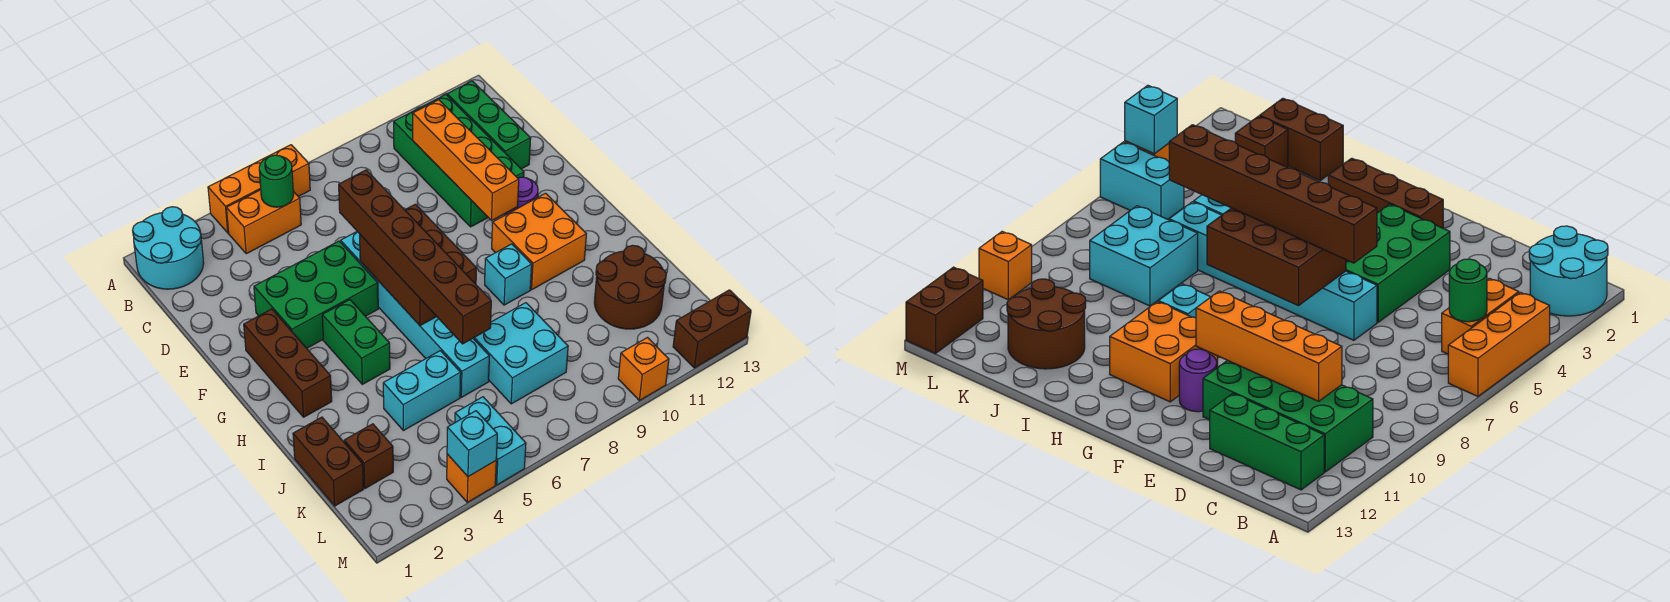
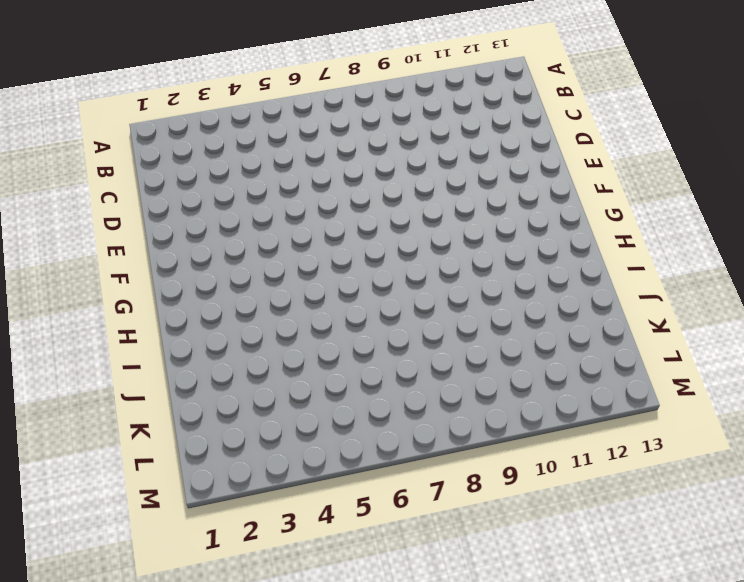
none -> cyan 2x2 round brick [133,207,204,289]
none -> orange 1x3 brick [208,145,310,233]
none -> orange 1x2 brick [226,190,301,254]

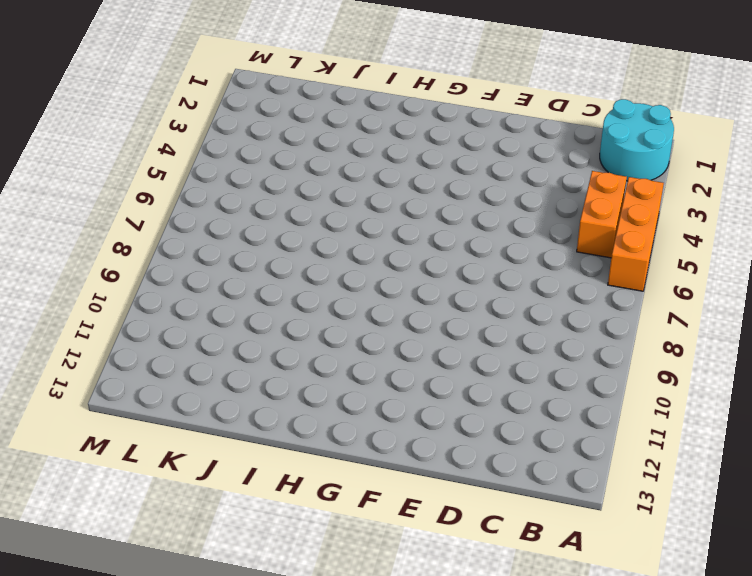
none -> green 2x4 brick [394,95,524,227]
none -> green 1x3 brick [447,81,531,169]
none -> green 2x3 brick [254,241,378,348]

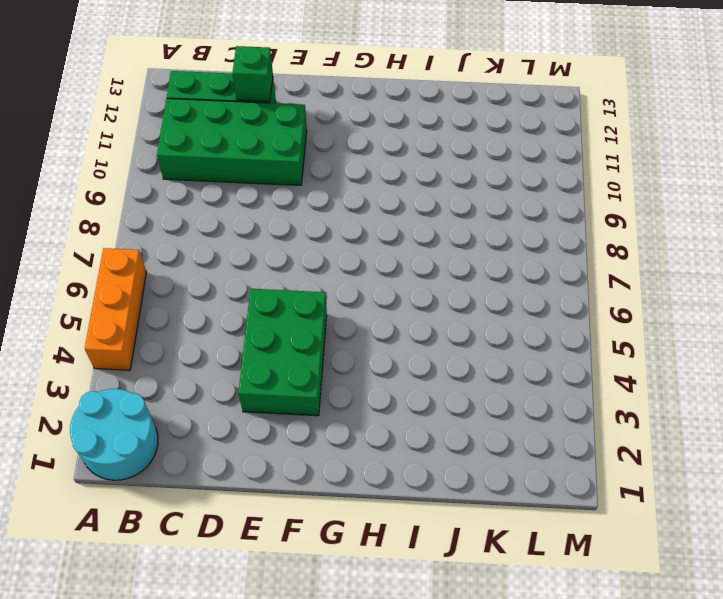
green 1x1 brick [232,46,273,101] -> none
none -> orange 1x2 brick [226,190,301,254]
none -> cyan 1x6 brick [341,231,489,397]
none -> brown 1x3 brick [244,309,332,417]

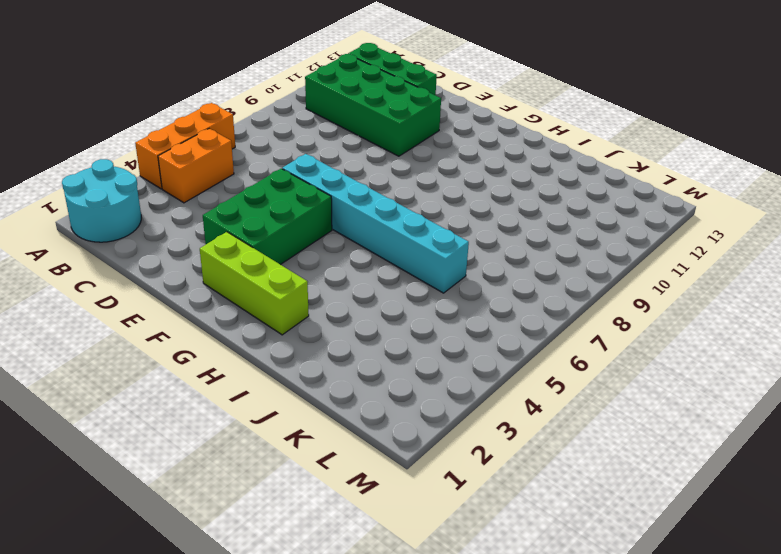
lime 1x3 brick [200,232,309,335] -> brown 1x3 brick [244,309,332,417]
none -> purple 1x1 round brick [505,177,538,215]
none -> green 1x2 brick [322,300,390,384]
none -> orange 2x2 brick [492,193,586,290]

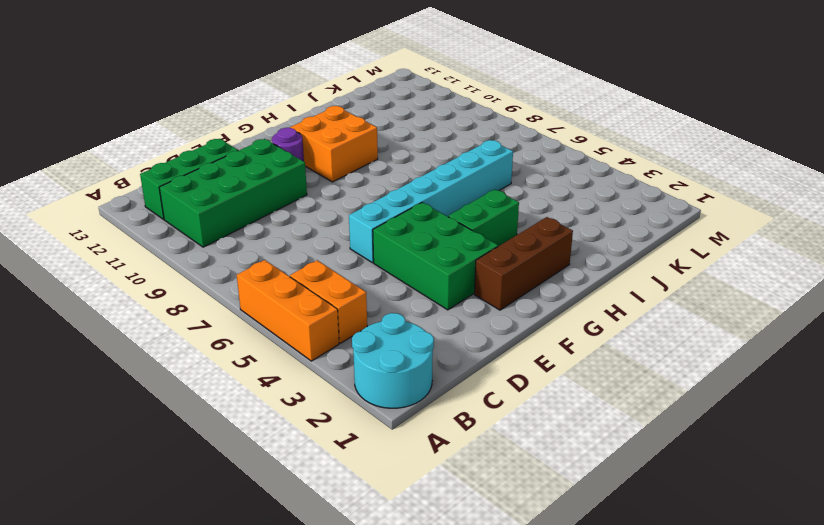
none -> cyan 1x1 brick [485,244,532,305]
none -> brown 1x2 brick [293,417,363,506]
none -> cyan 1x2 brick [383,351,461,431]

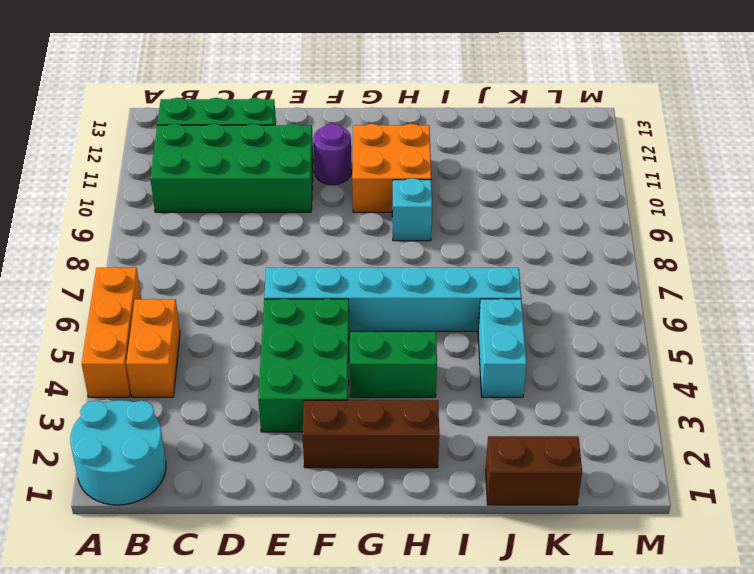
none -> cyan 2x2 brick [473,303,568,404]
none -> brown 2x2 round brick [594,245,666,329]
none -> brown 1x1 brick [344,424,393,488]

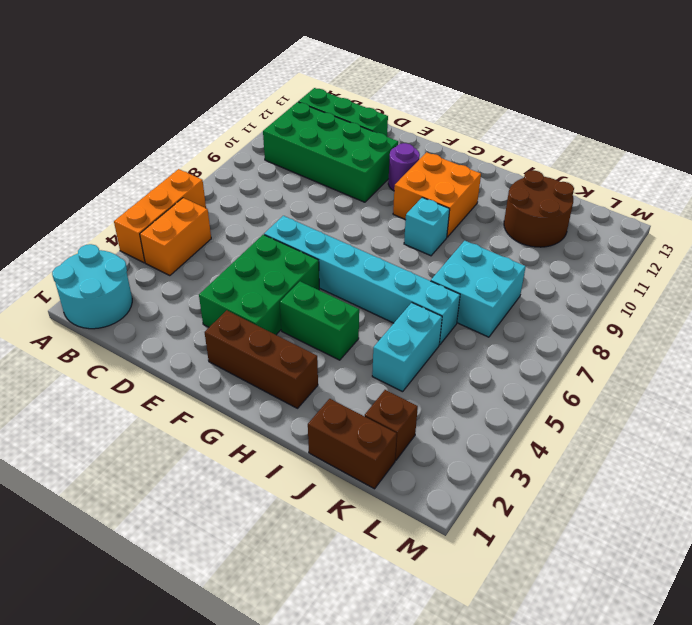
none -> cyan 1x2 brick [455,397,526,485]
none -> orange 1x1 brick [447,454,496,502]
none -> orange 1x1 brick [618,338,669,401]

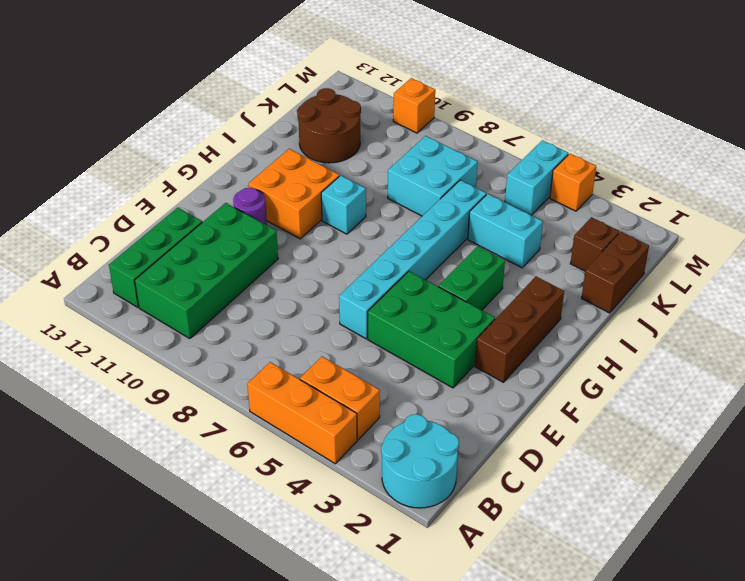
none -> brown 1x2 brick [673,290,751,368]
none -> green 1x1 round brick [259,155,293,207]
none -> orange 1x4 brick [413,100,519,220]

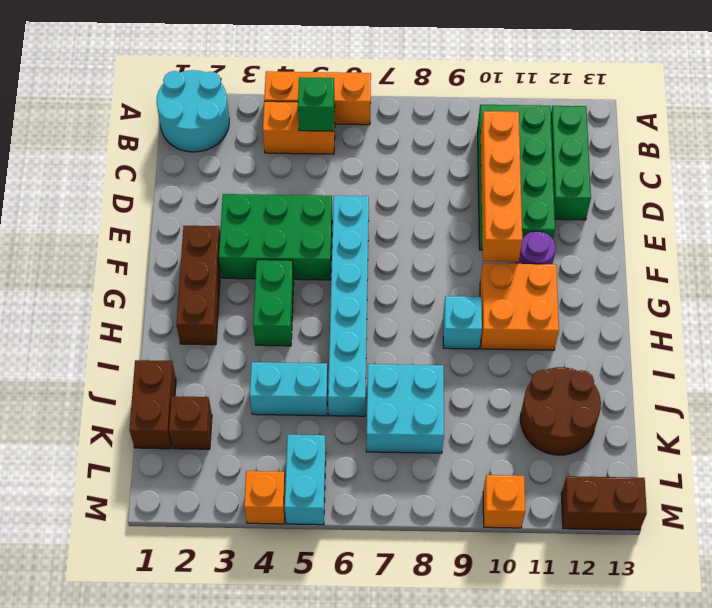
green 1x1 brick [298,77,334,131] -> green 1x1 round brick [259,155,293,207]
none -> brown 2x3 brick [360,204,476,326]
none -> cyan 1x1 brick [447,411,497,477]
none -> brown 1x6 brick [339,170,491,344]

